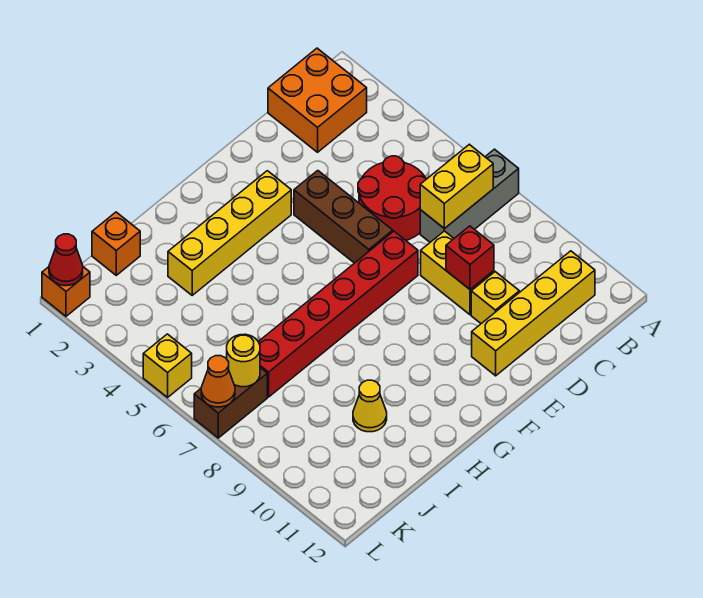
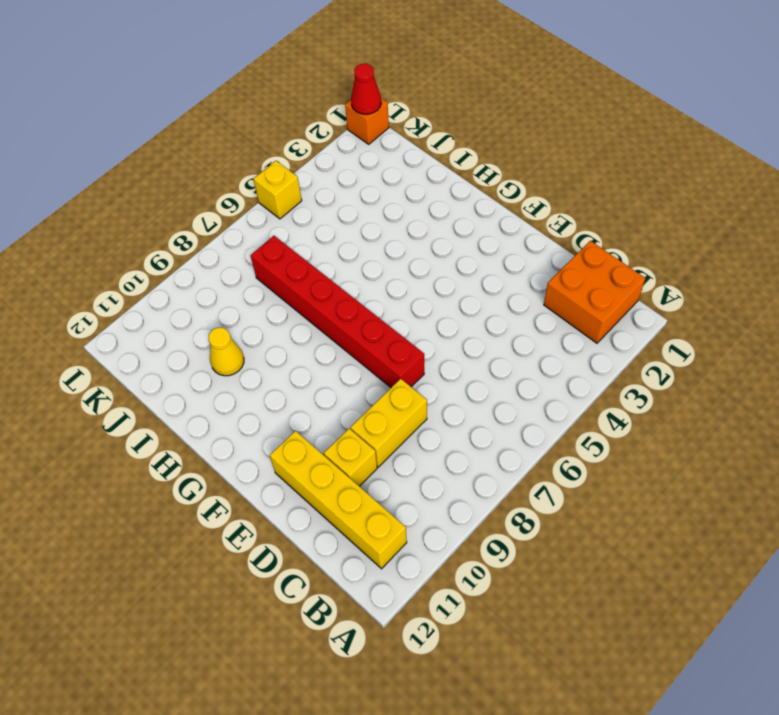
none -> grey 1x3 brick [420,149,519,242]
none -> red 2x2 round brick [358,156,426,240]
none -> brown 1x3 brick [294,171,393,263]

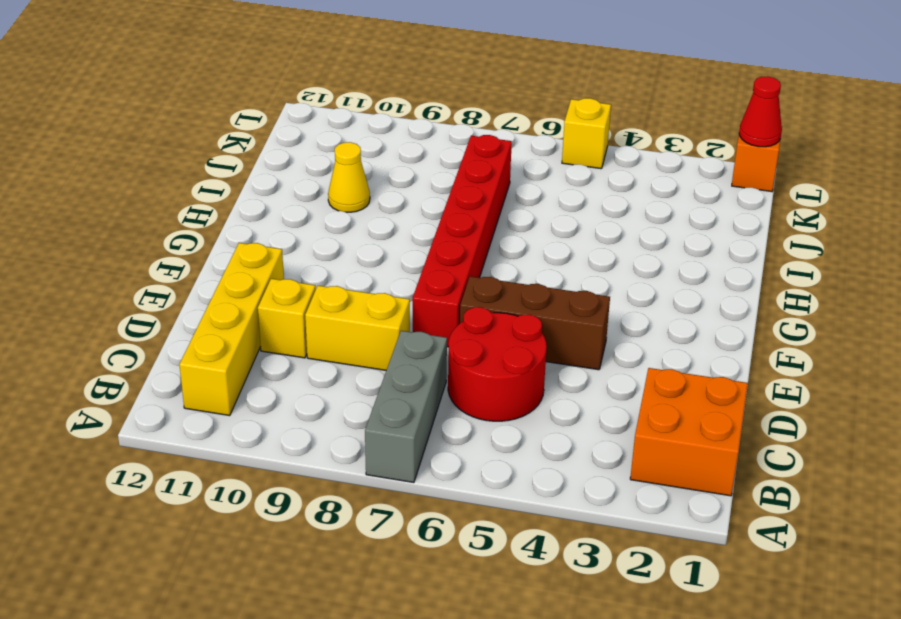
none -> yellow 1x4 brick [168,171,291,295]
none -> orange 1x1 brick [92,212,140,275]
none -> brown 1x2 brick [194,368,267,438]

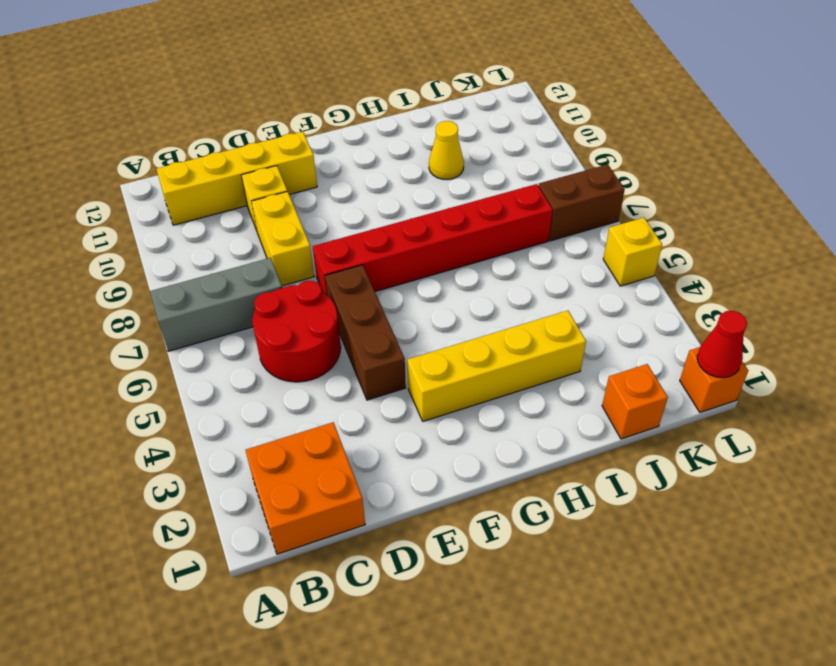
none -> yellow 1x2 brick [420,144,493,229]
none -> red 1x1 brick [446,226,494,289]
none -> yellow 1x1 round brick [227,334,260,387]

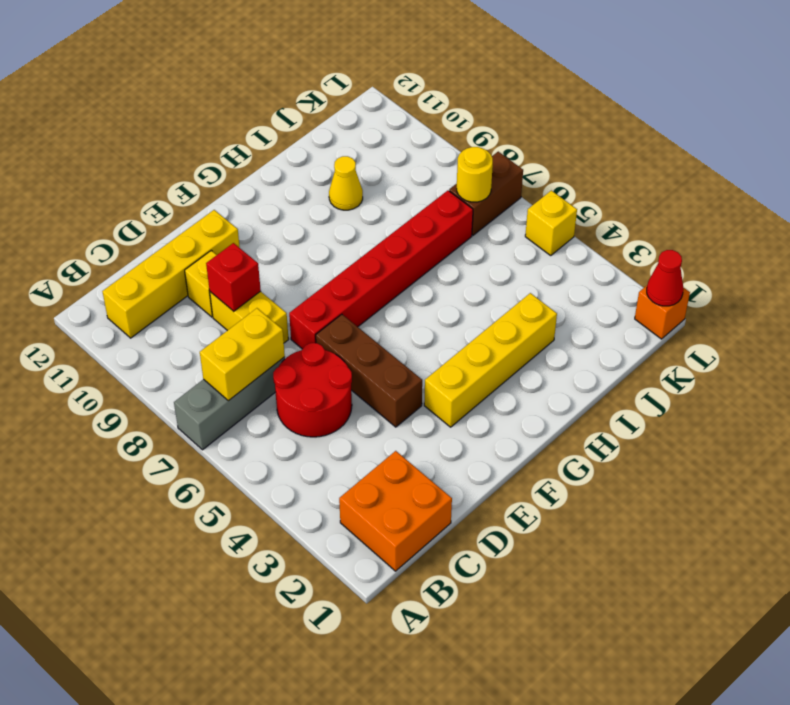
none -> orange 1x1 brick [92,212,140,275]
none -> orange 1x1 cone [201,356,235,407]

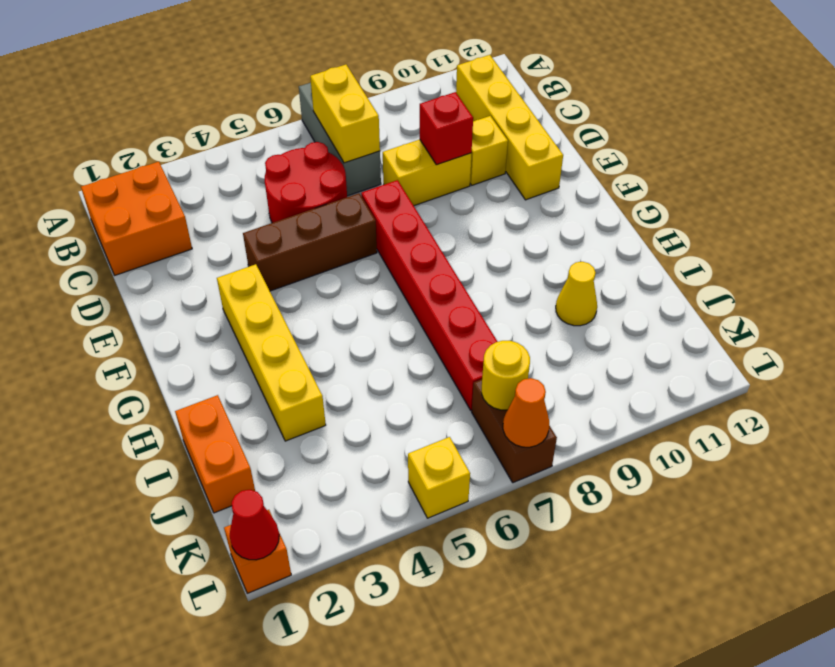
orange 1x2 brick [175,395,255,513] -> orange 1x1 brick [92,212,140,275]

